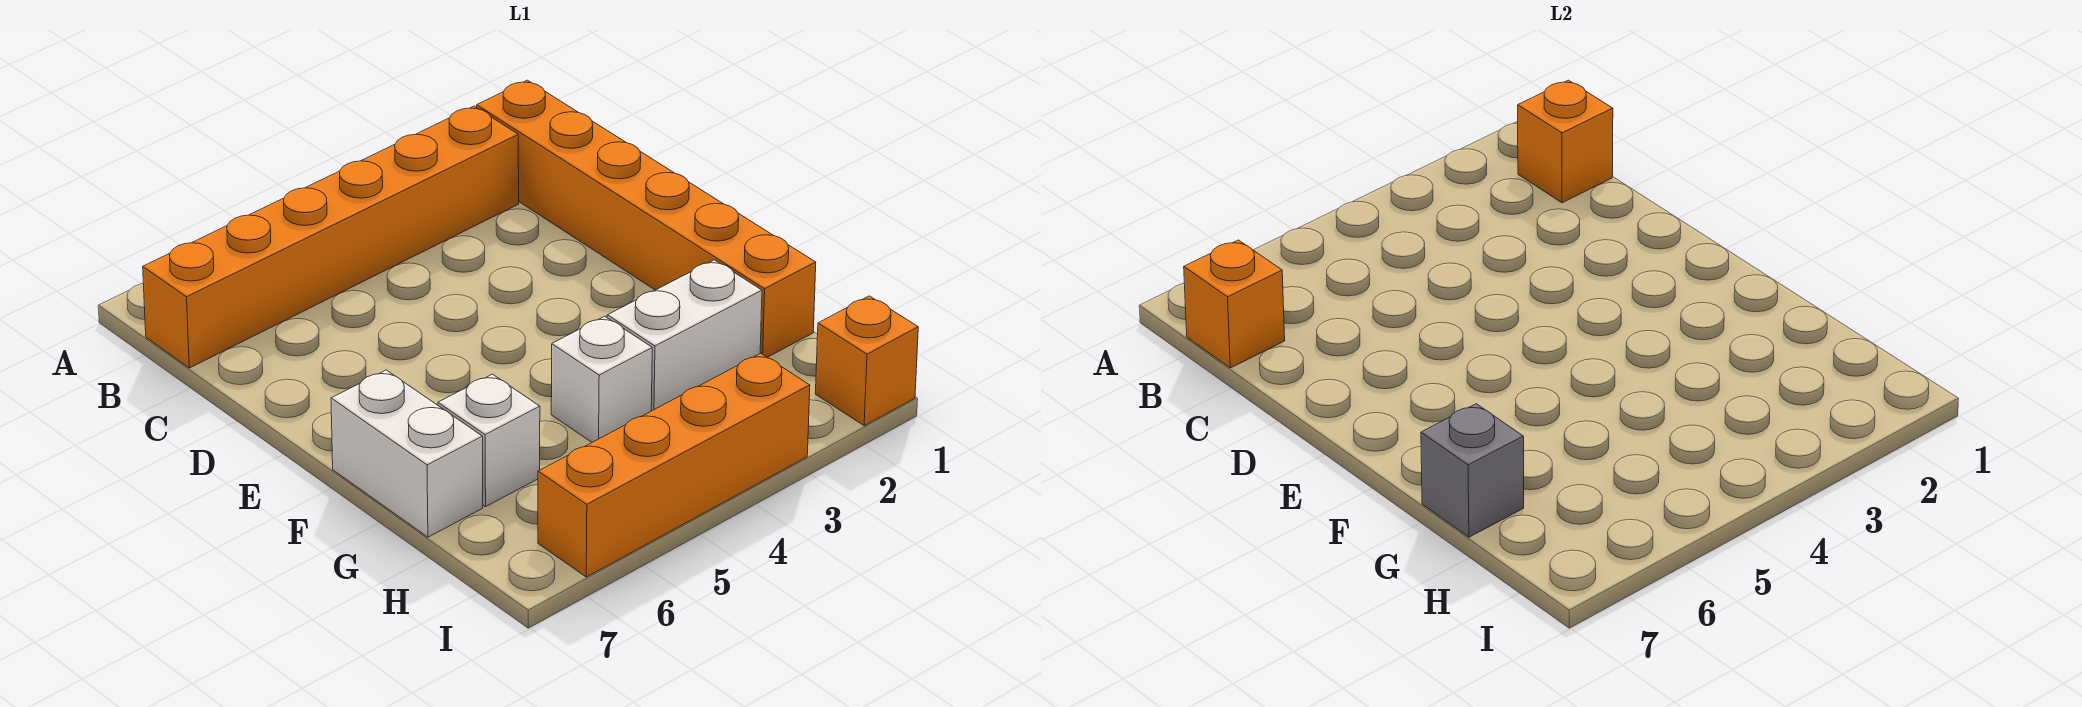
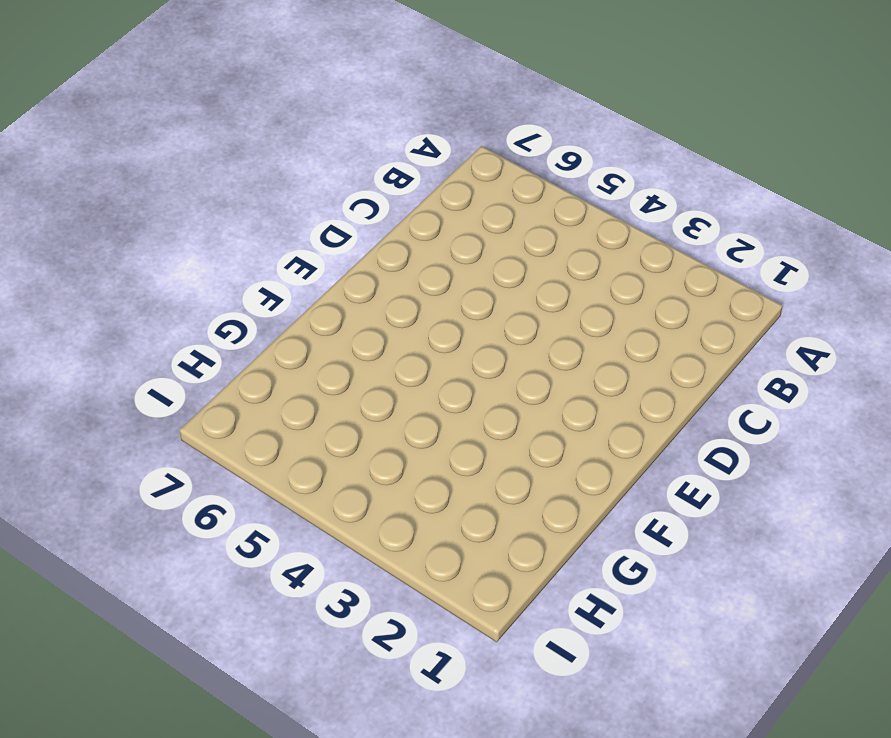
none -> orange 1x6 brick [477,80,816,357]
none -> orange 1x6 brick [143,106,519,368]

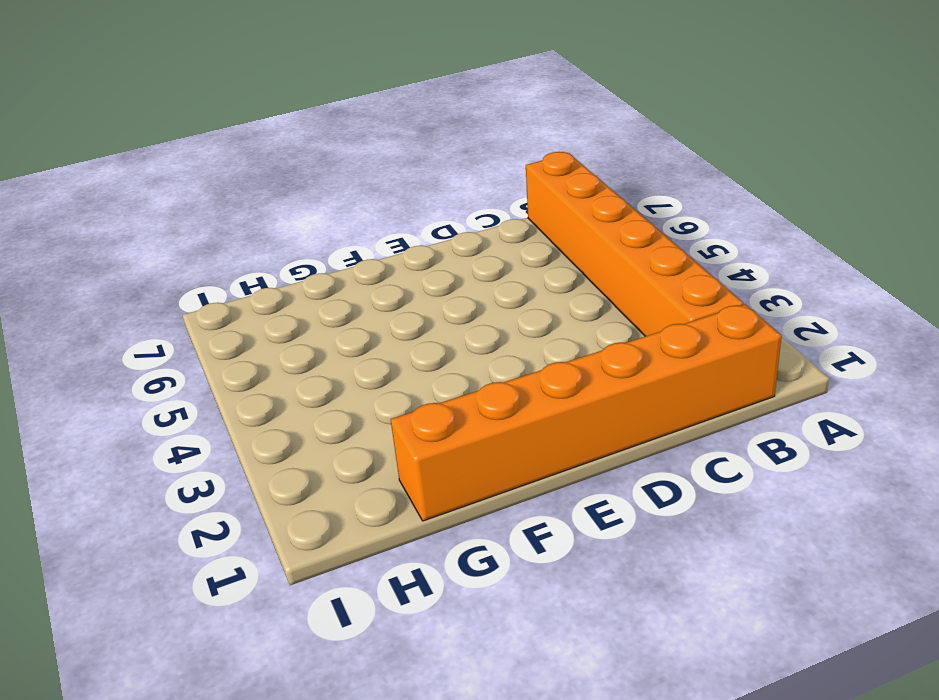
none -> white 1x2 brick [331,370,483,537]
none -> white 1x2 brick [607,260,762,411]

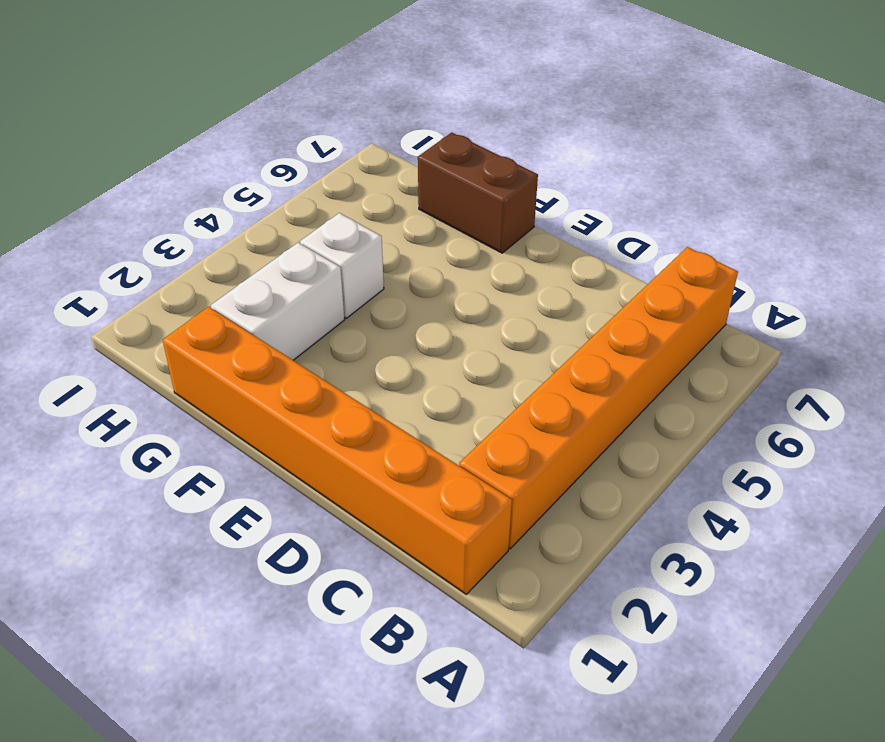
brown 1x2 brick [418,132,538,253] -> white 1x2 brick [331,370,483,537]
none -> white 1x1 brick [438,374,540,507]
none -> orange 1x1 brick [815,296,918,426]

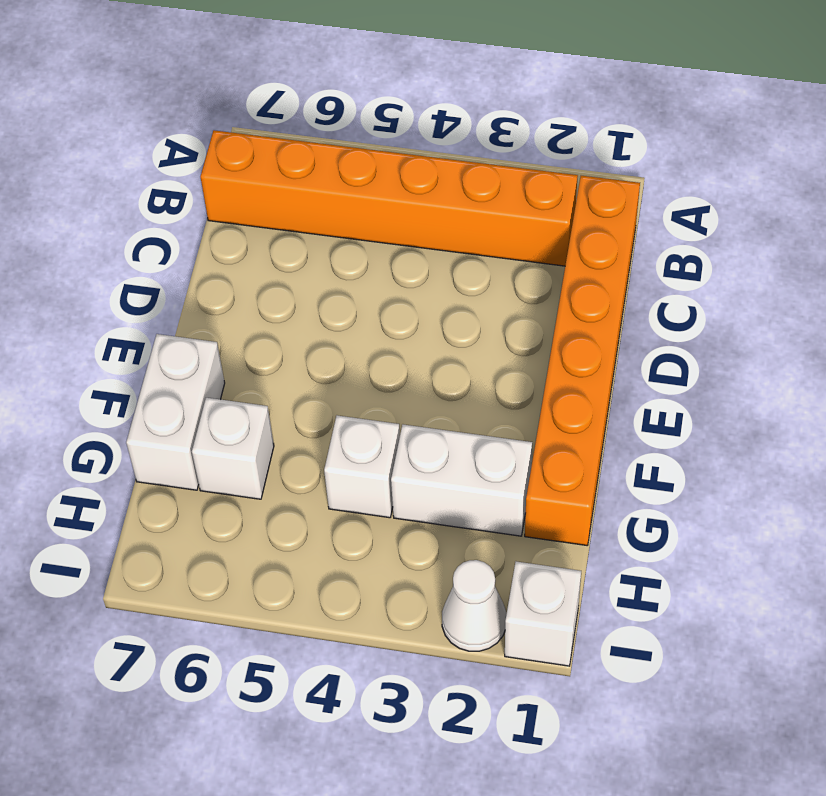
white 1x1 brick [505,562,581,666] -> orange 1x1 brick [815,296,918,426]
white 1x1 cone [442,560,506,651] -> none
none -> orange 1x4 brick [538,353,810,577]
none -> orange 1x1 brick [1518,80,1613,203]

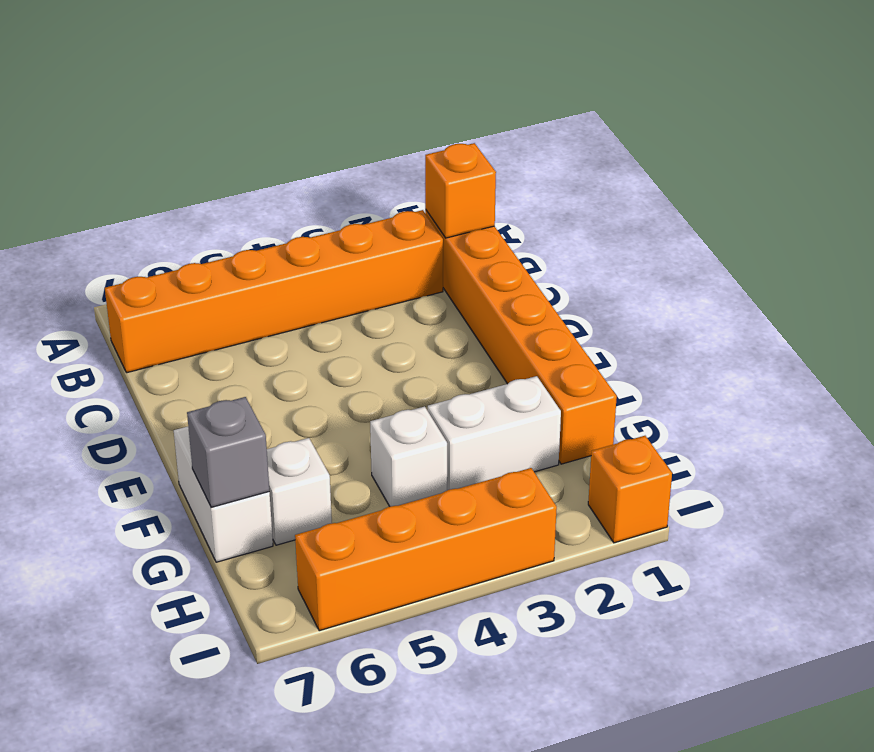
none -> orange 1x1 brick [1184,240,1285,368]

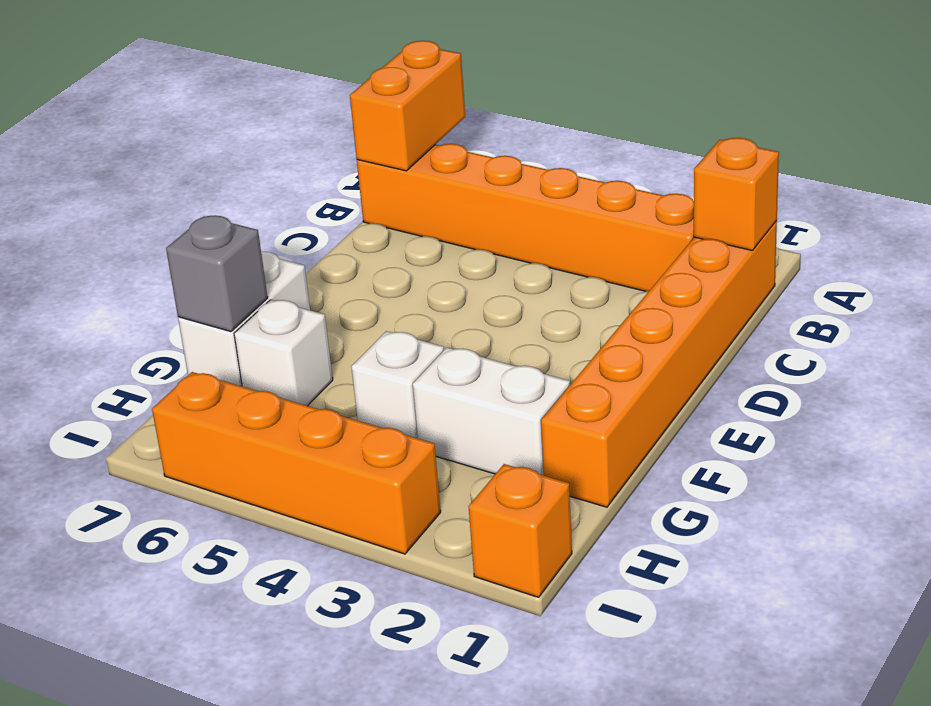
orange 1x2 brick [350,41,465,171] -> orange 1x1 brick [1184,240,1285,368]

